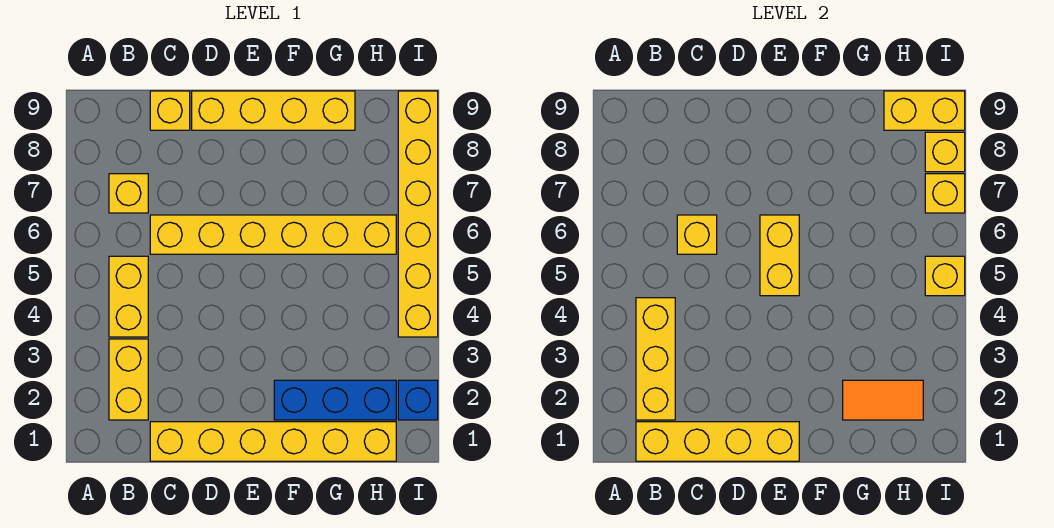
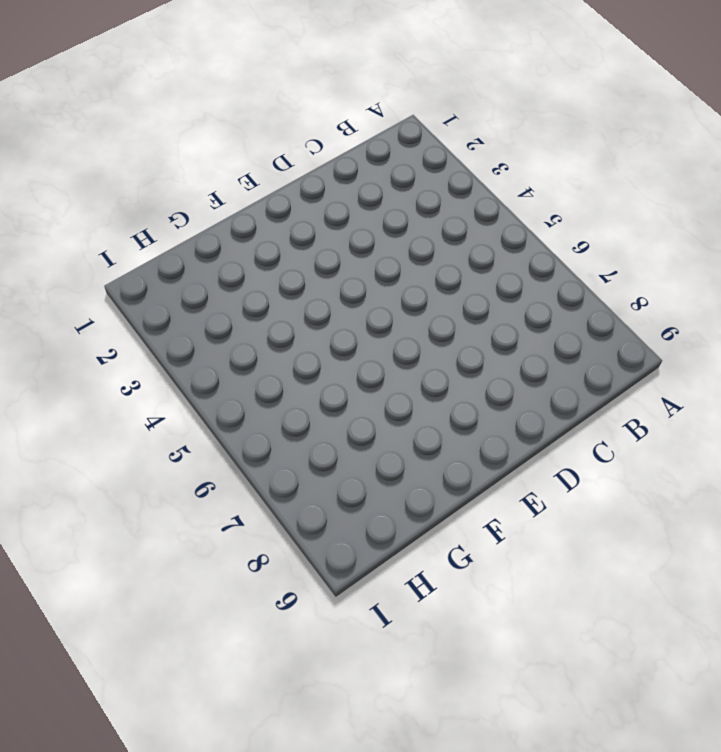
none -> yellow 1x2 brick [109,339,148,420]
none -> yellow 1x2 brick [109,256,148,337]
none -> yellow 1x1 brick [109,174,148,213]

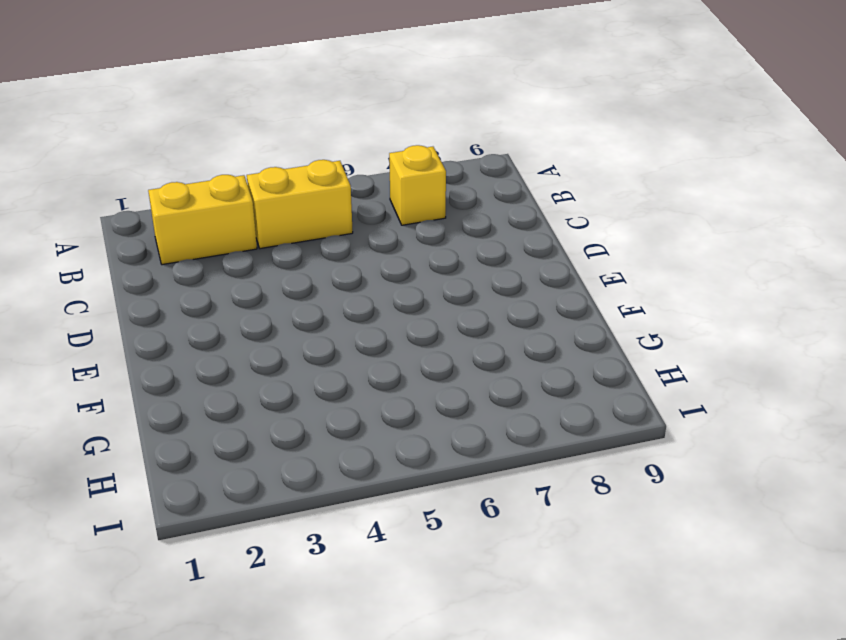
none -> yellow 1x6 brick [150,422,396,461]
none -> yellow 1x6 brick [150,215,396,254]
none -> yellow 1x1 brick [150,91,190,130]

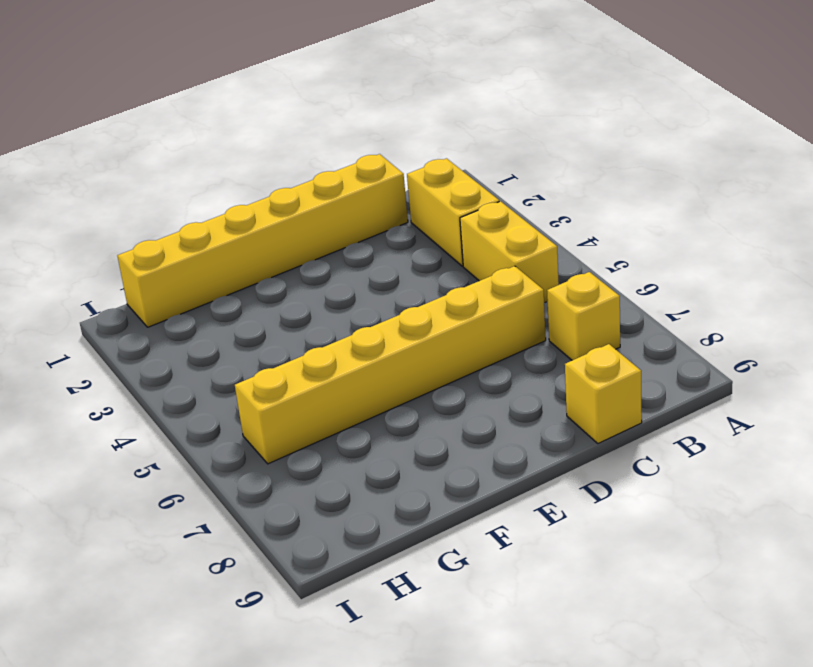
none -> yellow 1x4 brick [192,91,355,130]
none -> blue 1x3 brick [274,380,396,420]
none -> blue 1x1 brick [398,380,438,420]

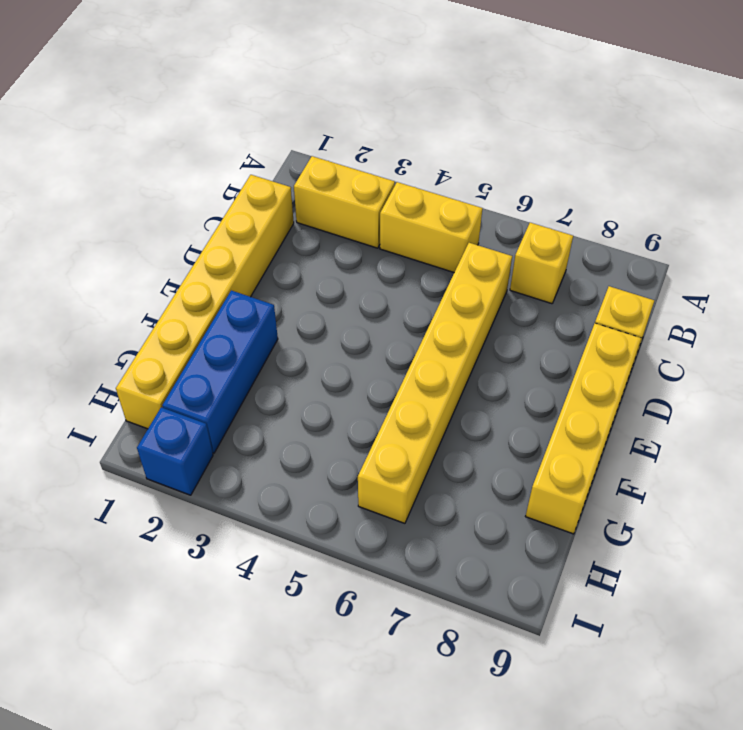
none -> yellow 1x6 brick [398,91,438,337]
none -> yellow 1x4 brick [636,422,799,461]
none -> yellow 1x3 brick [636,298,675,420]

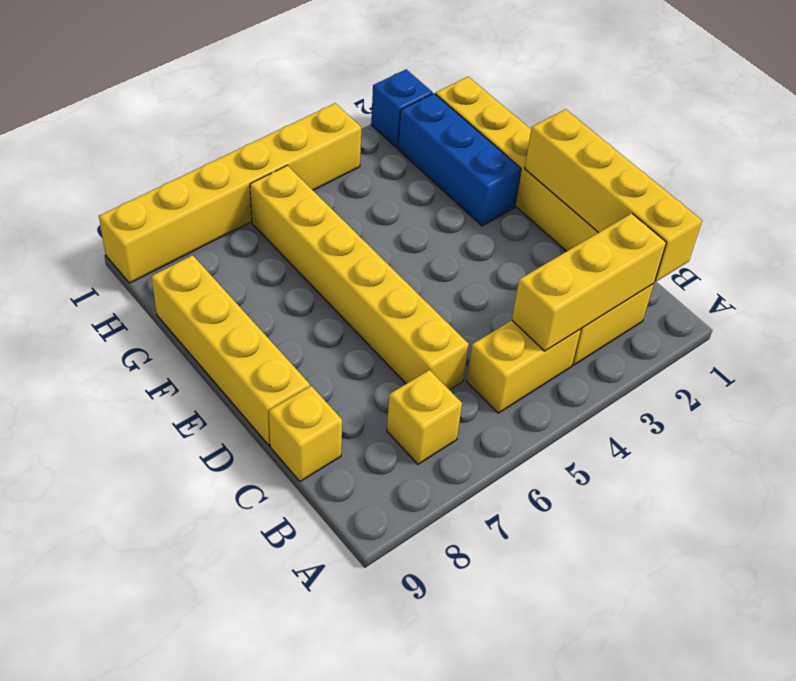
none -> yellow 1x1 brick [677,215,717,254]
none -> yellow 1x2 brick [760,215,799,296]
none -> orange 1x2 tile [843,380,923,420]

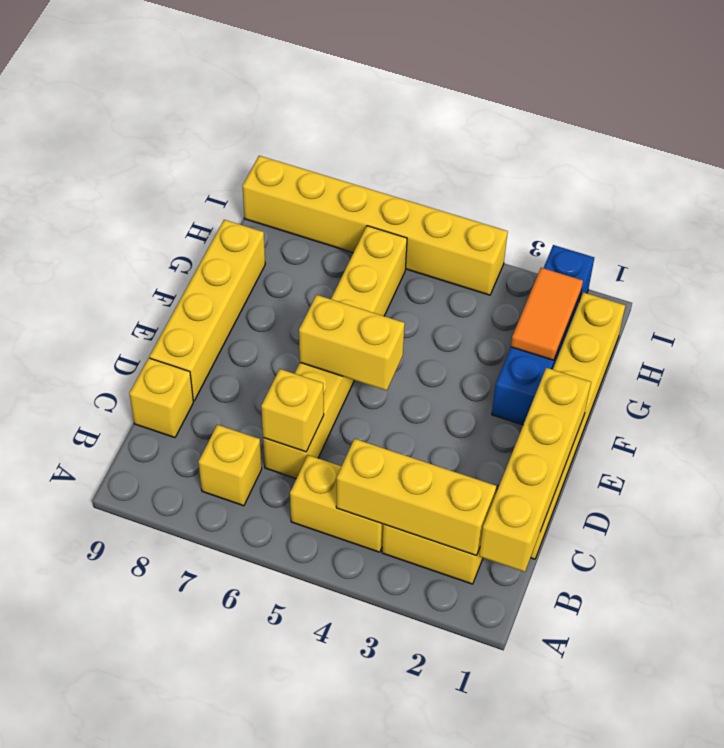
none -> yellow 1x2 brick [884,91,965,130]
none -> yellow 1x1 brick [925,256,965,296]
none -> yellow 1x1 brick [925,174,965,213]

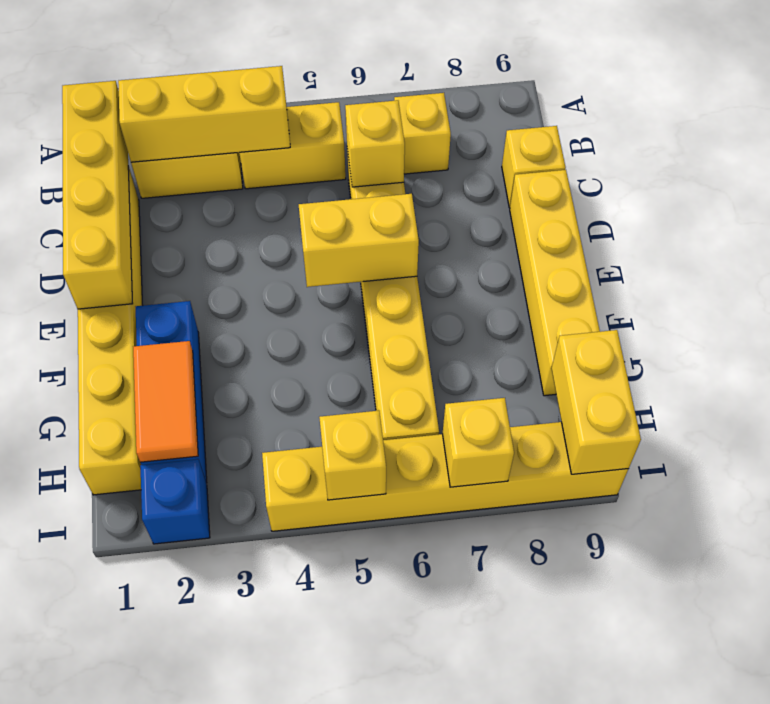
none -> yellow 1x1 brick [925,132,965,172]

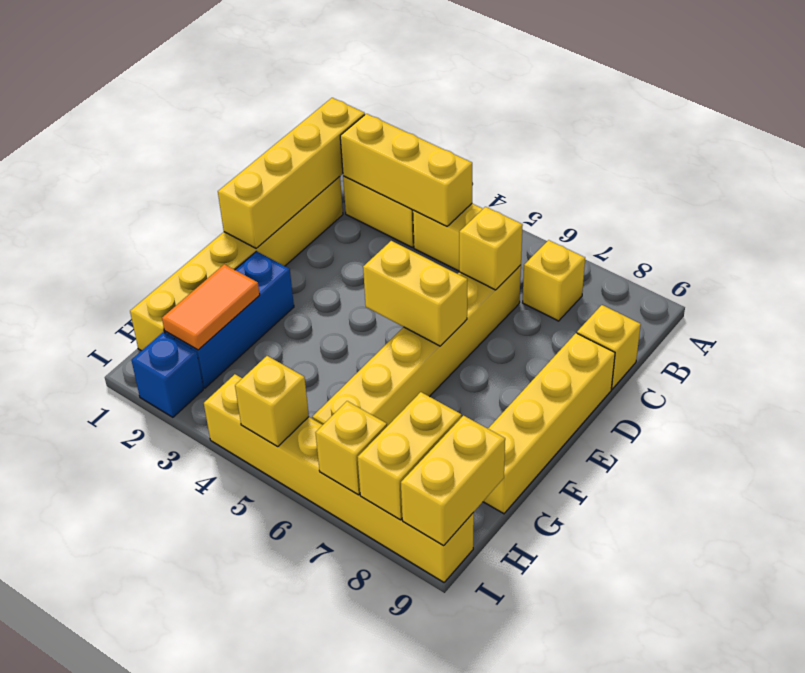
yellow 1x2 brick [358,392,461,520] -> yellow 1x1 brick [925,132,965,172]

